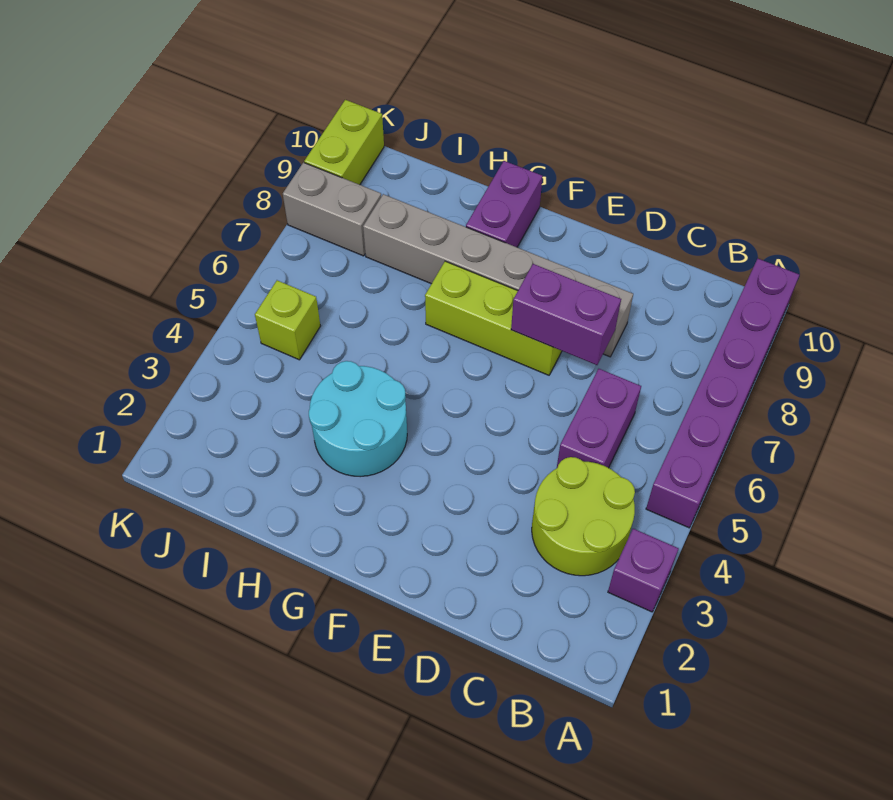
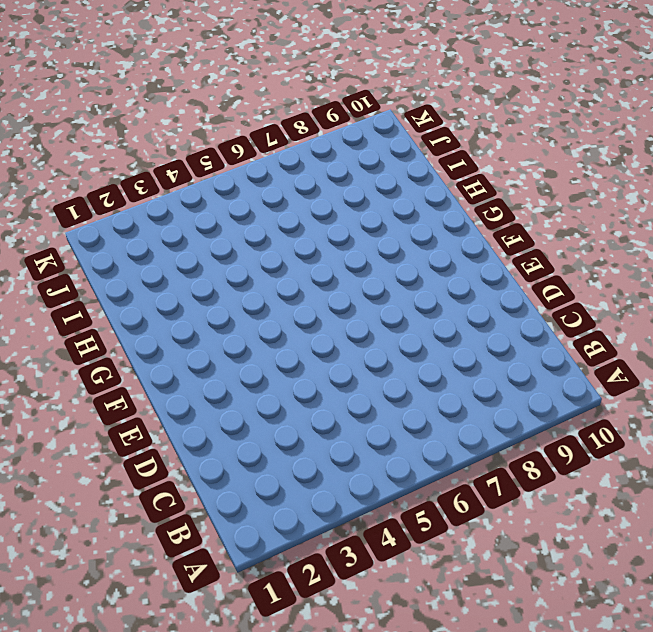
none -> purple 1x1 brick [608,529,679,612]
none -> purple 1x6 brick [646,259,799,528]
none -> lime 2x2 round brick [532,457,635,576]

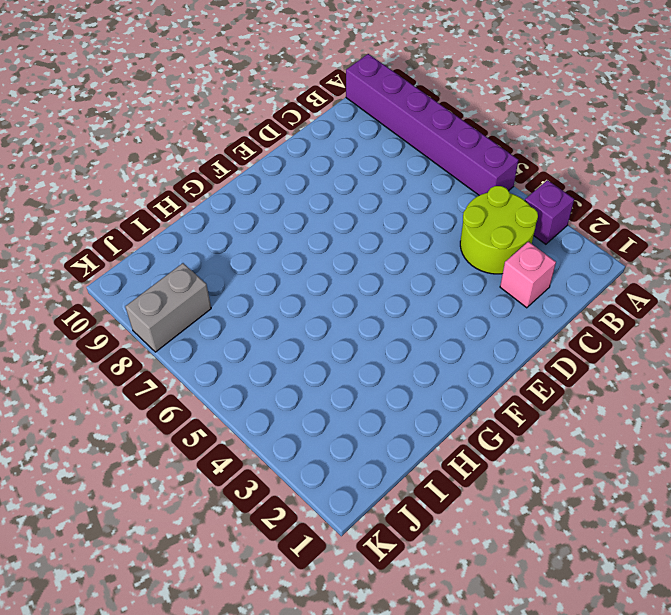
pink 1x1 brick [500,242,556,308] -> none
none -> purple 1x2 brick [557,369,641,468]
none -> grey 1x6 brick [363,194,633,357]
none -> lime 1x3 brick [425,261,562,375]

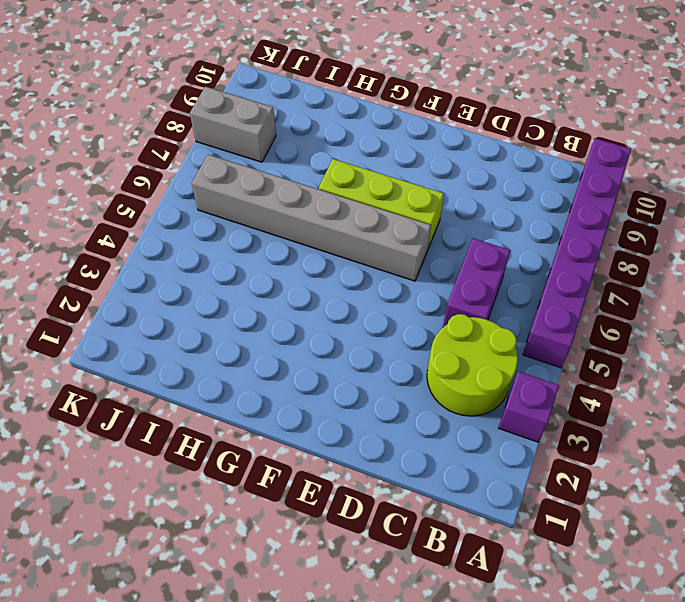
grey 1x6 brick [192,155,431,281] -> grey 1x6 brick moved to [363,194,633,357]
none -> cyan 2x2 round brick [309,361,407,477]
none -> purple 1x2 brick [466,161,543,247]
none -> lime 1x1 brick [255,280,320,360]

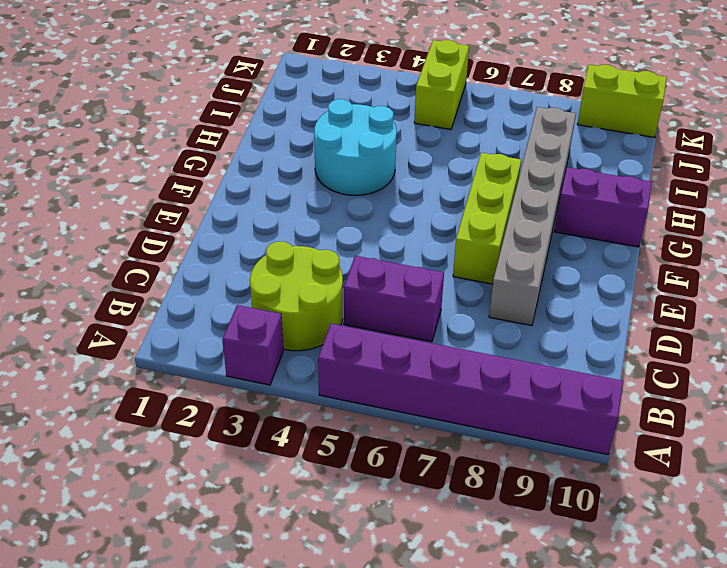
lime 1x2 brick [414,40,469,129] -> lime 1x1 brick [255,280,320,360]
none -> grey 1x2 brick [283,162,381,256]
none -> purple 1x2 brick [511,264,621,365]

